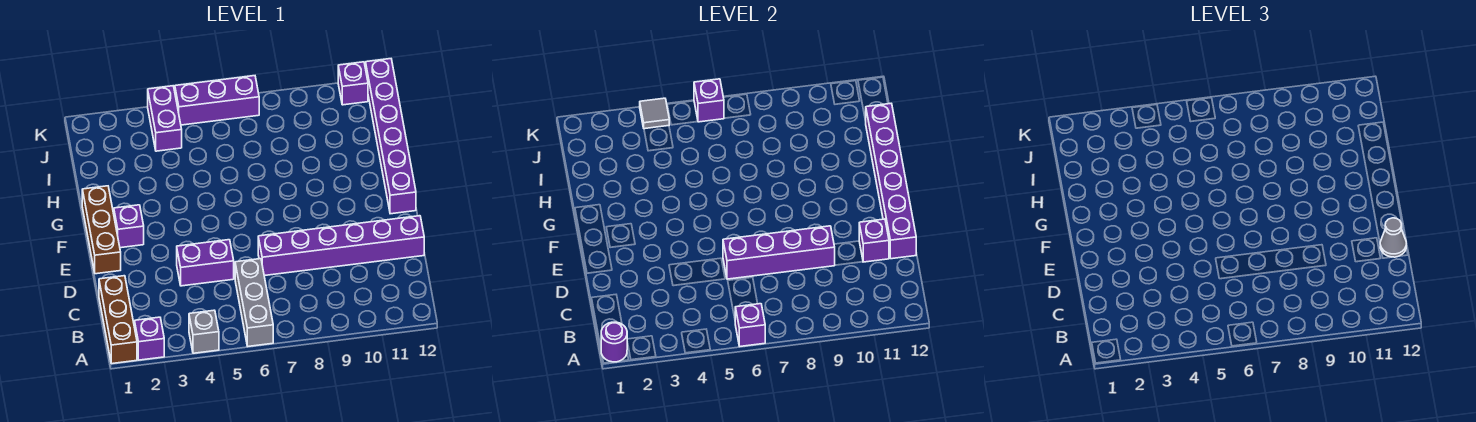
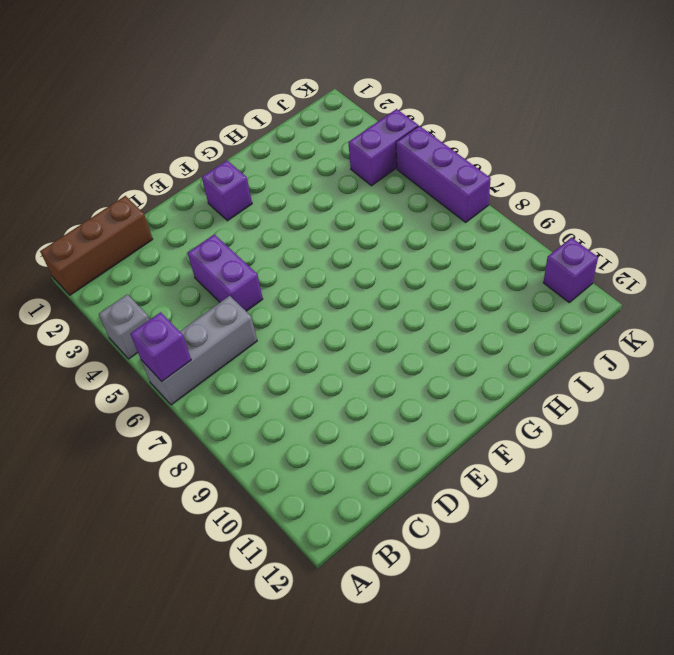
none -> purple 1x1 brick [135,317,164,360]
none -> purple 1x6 brick [258,216,424,276]
none -> brown 1x3 brick [82,186,121,274]

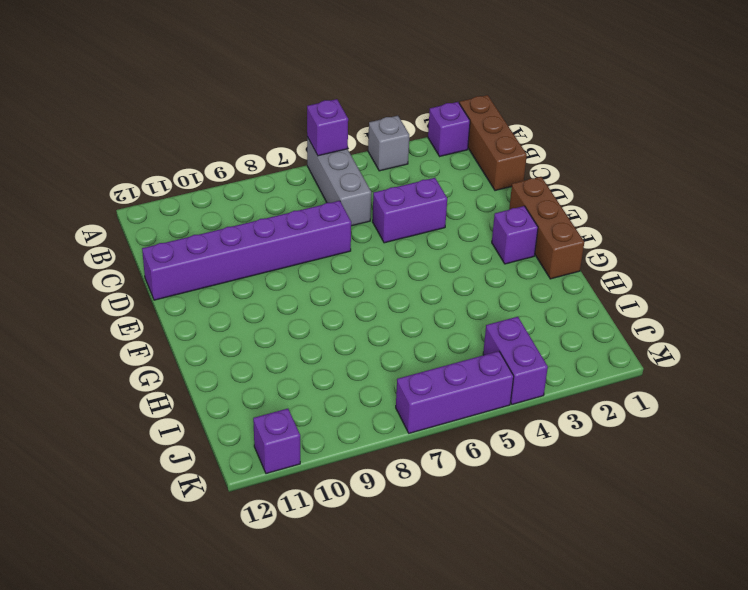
none -> purple 1x6 brick [366,59,416,214]
none -> purple 1x1 round brick [601,322,627,362]
none -> purple 1x4 brick [723,226,835,279]

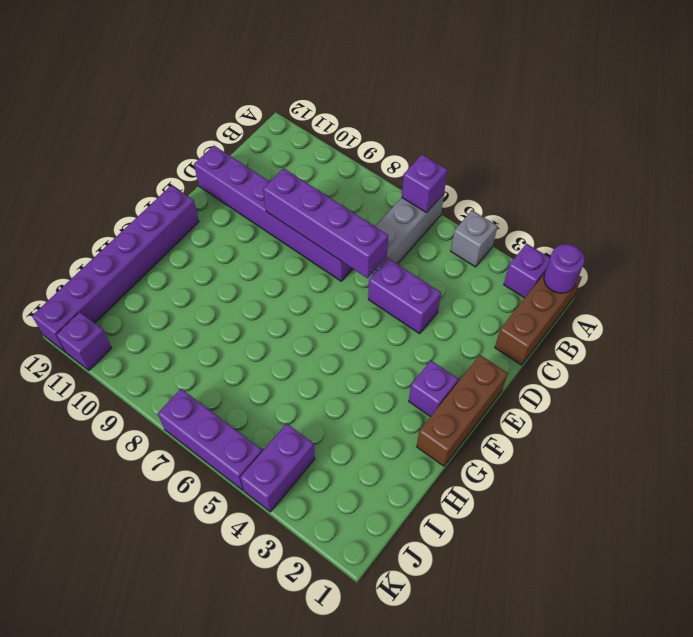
none -> purple 1x1 brick [859,219,889,262]
none -> purple 1x6 brick [866,104,916,259]
none -> grey 1x1 tile [640,98,669,129]

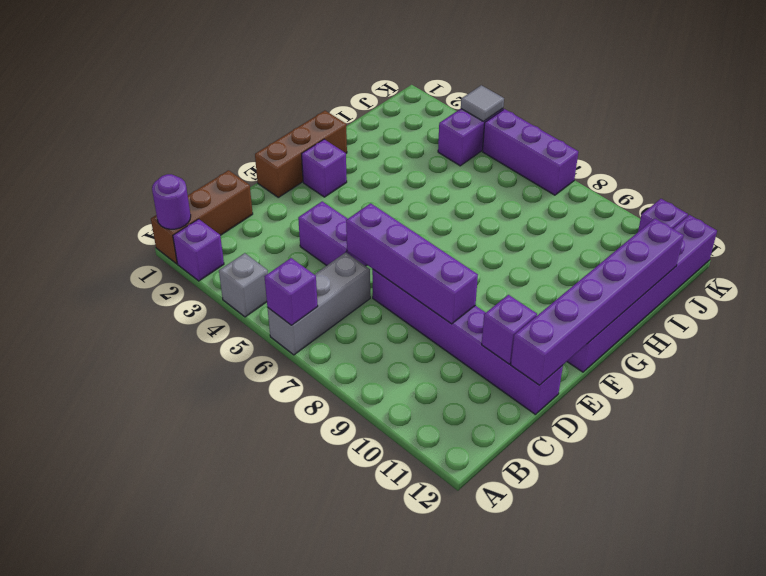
none -> purple 1x1 brick [694,79,724,122]
none -> grey 1x1 cone [1380,218,1406,257]

